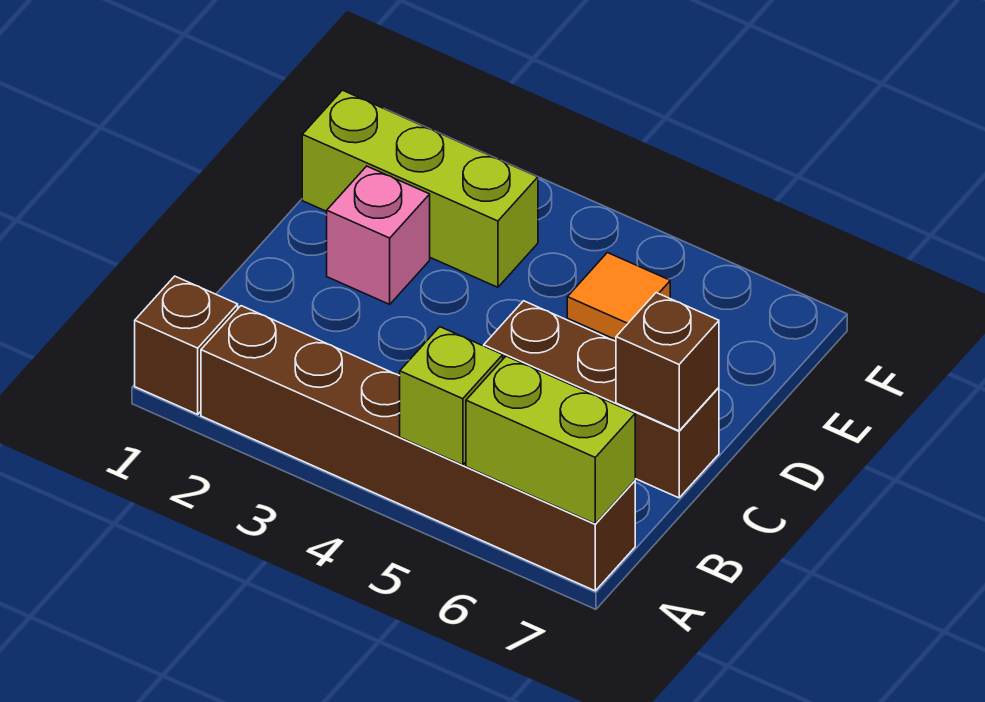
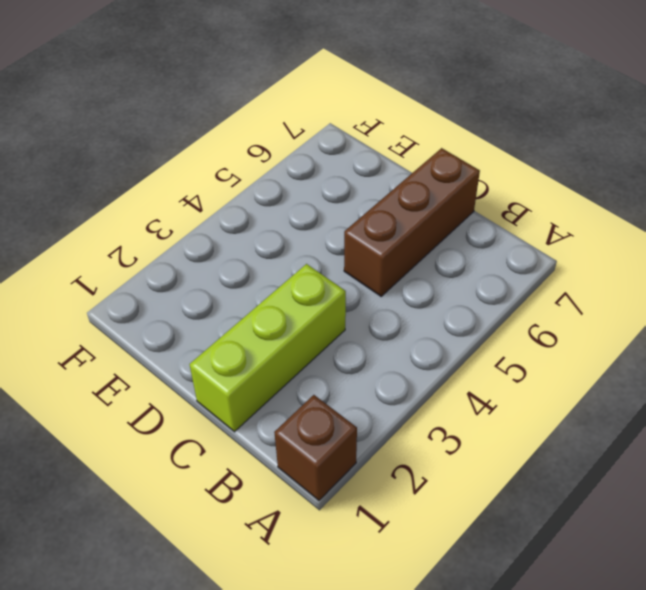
lime 1x3 brick [190,264,346,432] -> lime 1x3 brick moved to [302,90,538,287]
none -> brown 1x6 brick [201,306,635,591]
none -> pink 1x1 brick [327,166,430,304]

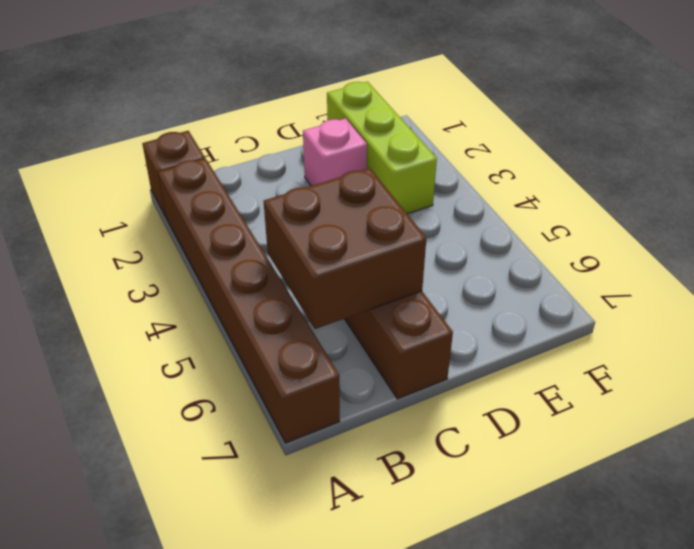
brown 2x2 brick [264,168,426,329] -> none
none -> orange 1x1 tile [567,253,670,340]
none -> lime 1x1 brick [400,327,503,465]

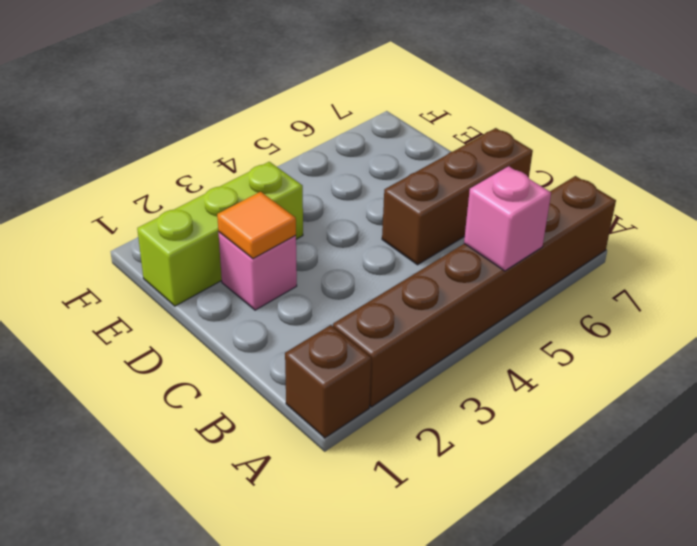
pink 1x1 brick [464,166,551,271] -> lime 1x1 brick [400,327,503,465]
orange 1x1 tile [217,192,296,259] -> orange 1x1 tile moved to [567,253,670,340]
none -> lime 1x2 brick [466,356,635,524]
none -> brown 1x1 brick [616,293,719,431]

